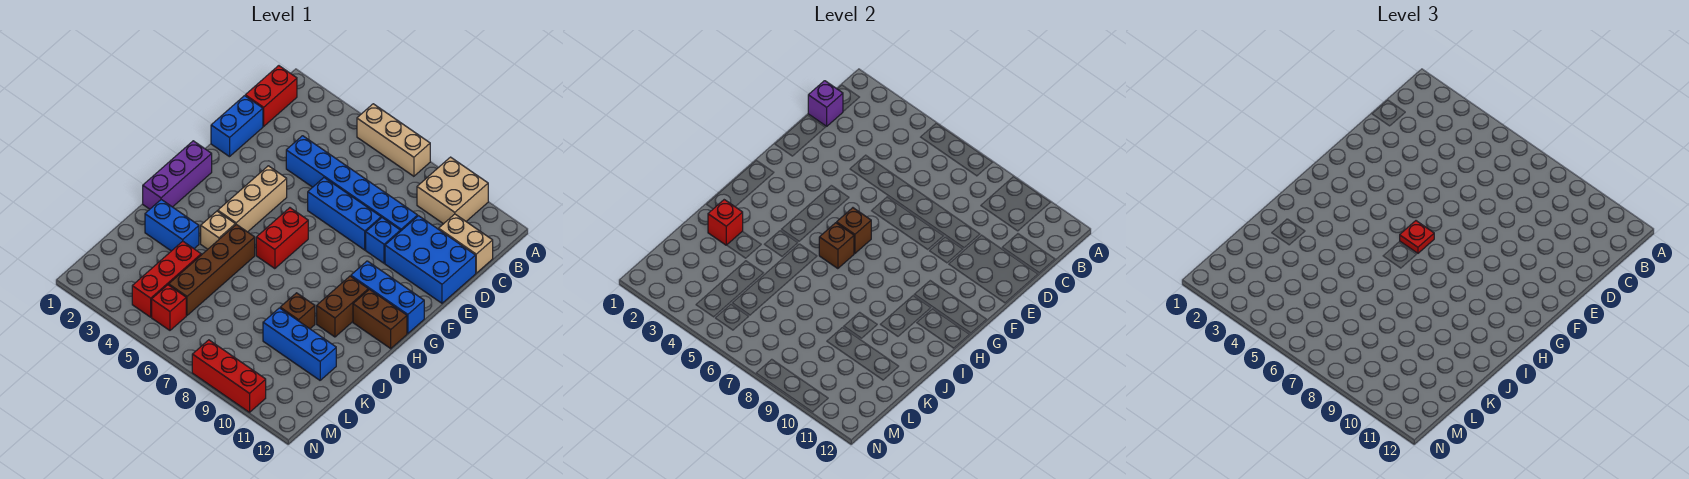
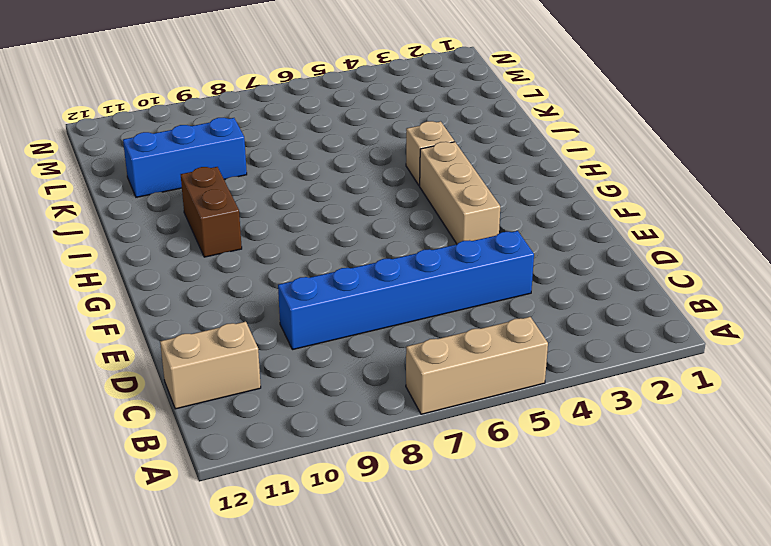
none -> tan 2x2 brick [417,157,488,224]
none -> red 1x2 brick [245,66,297,126]
none -> blue 1x2 brick [211,96,263,157]

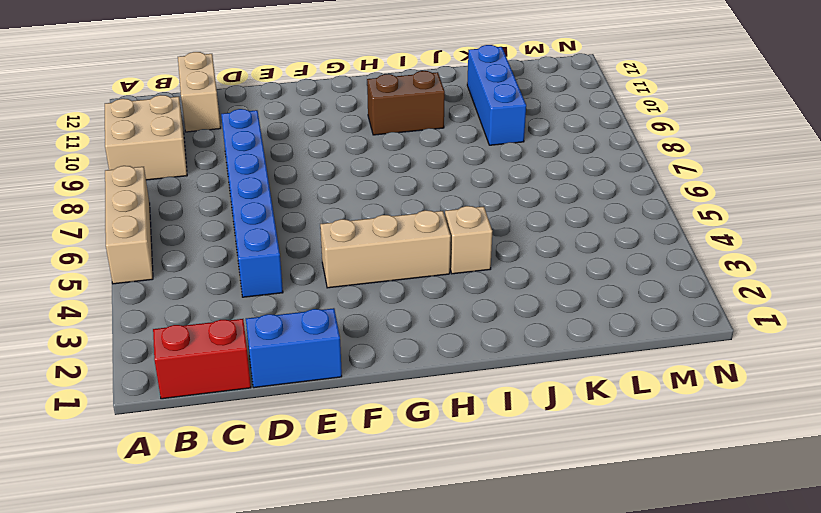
none -> blue 2x3 brick [385,216,476,303]
none -> blue 1x3 brick [308,178,381,250]
none -> blue 1x1 brick [366,218,400,263]

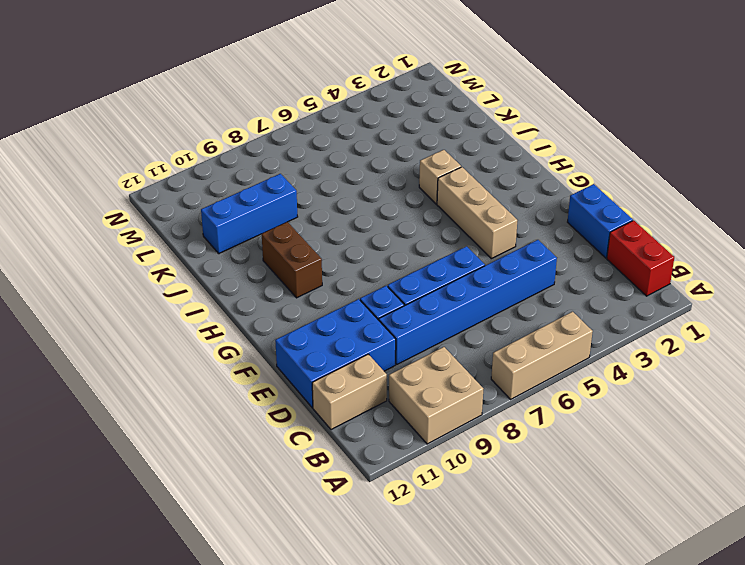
none -> purple 1x3 brick [143,141,212,209]
none -> red 1x2 brick [256,208,308,269]
none -> blue 1x3 brick [351,261,424,333]

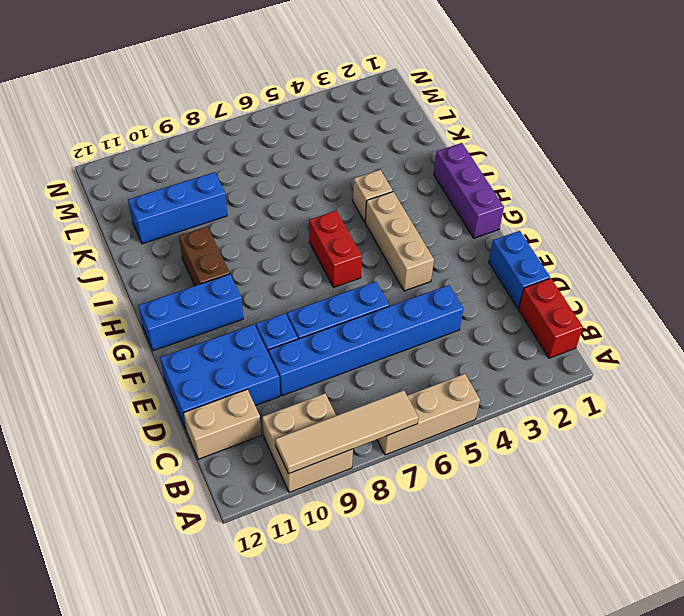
tan 1x4 tile [275,390,419,474] -> none
none -> brown 1x2 brick [353,289,407,349]
none -> brown 1x4 brick [169,224,255,315]
none -> blue 1x2 brick [145,200,199,251]

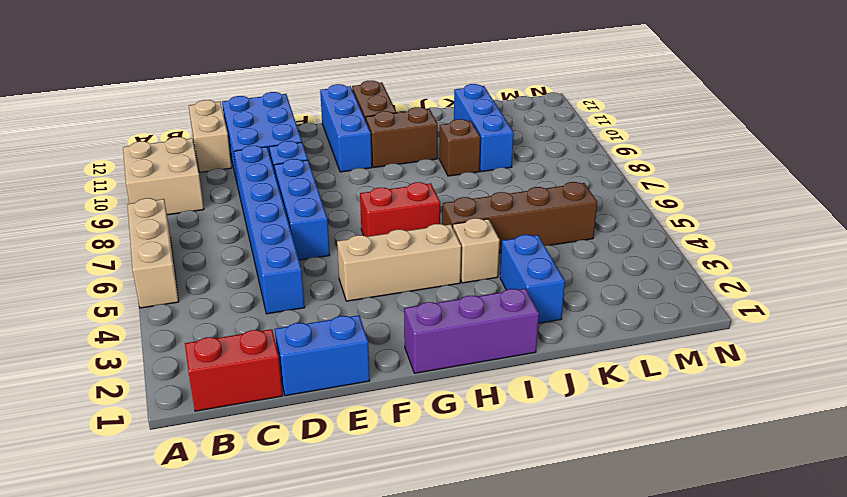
none -> red 1x3 brick [132,241,201,317]
none -> red 1x1 brick [152,285,186,330]
none -> red 1x3 brick [192,340,266,412]

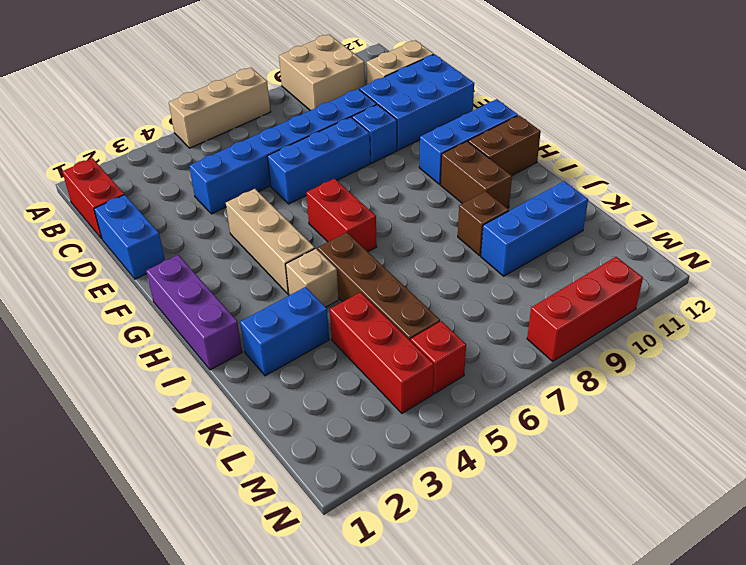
none -> purple 1x1 brick [808,81,843,126]
none -> brown 1x1 brick [837,208,871,254]
none -> brown 1x1 brick [819,223,854,269]

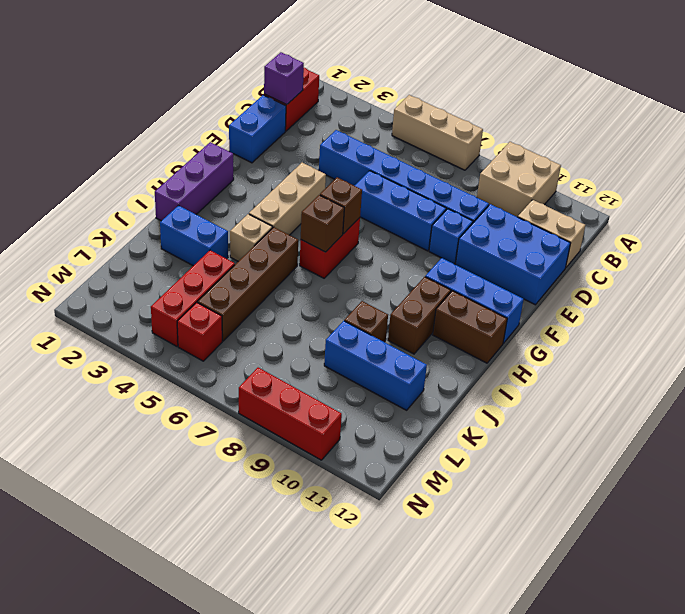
none -> red 1x1 brick [708,200,743,245]
none -> red 1x1 plate [1400,221,1434,253]

